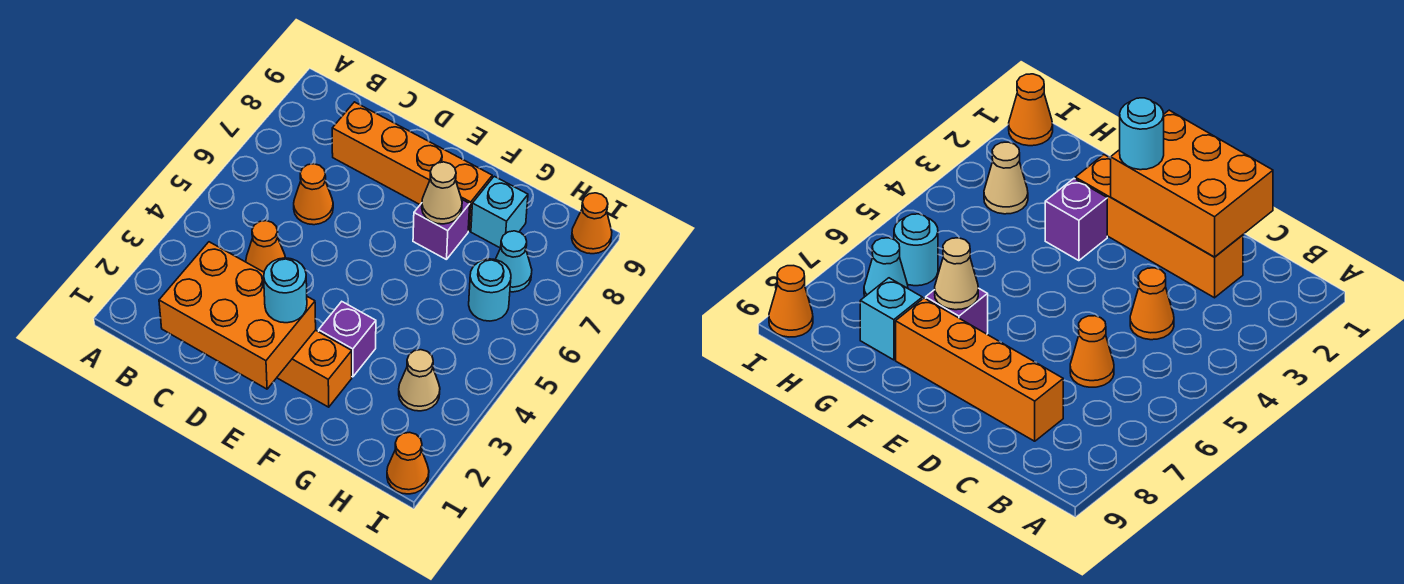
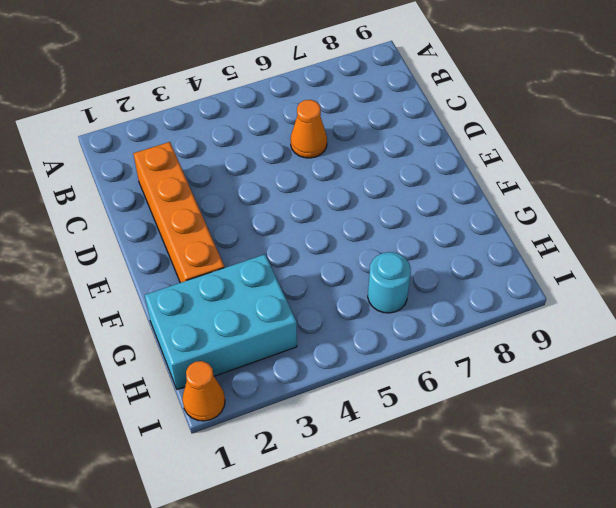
cyan 2x3 brick [145,254,297,389] -> tan 1x1 cone [399,350,440,411]
none -> orange 1x1 cone [246,221,285,272]
none -> orange 1x4 brick [332,102,492,231]
none -> purple 1x1 brick [319,302,376,377]

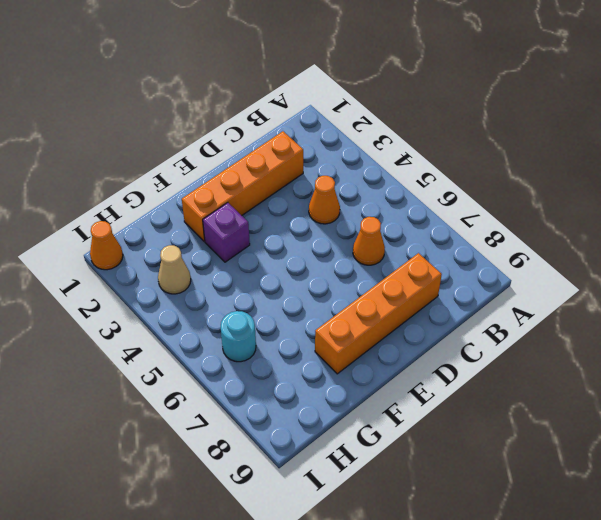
none -> purple 1x1 brick [413,200,470,260]
none -> cyan 1x1 brick [471,176,528,248]
none -> cyan 1x1 cone [495,231,532,292]

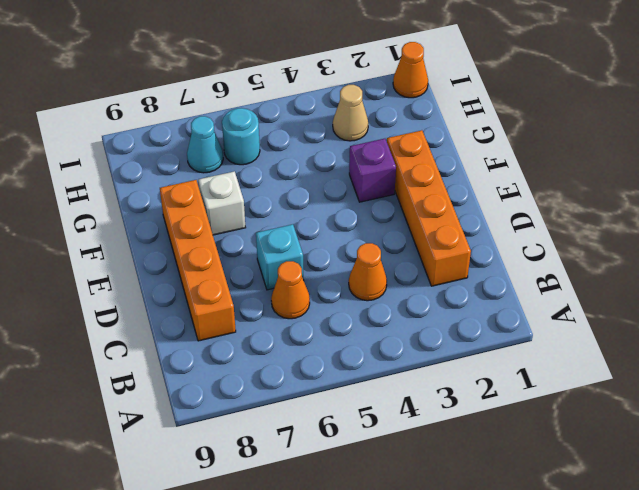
cyan 1x1 brick [256,224,304,290] -> cyan 1x1 brick moved to [471,176,528,248]
white 1x1 brick [198,171,246,235] -> purple 1x1 brick [413,200,470,260]
none -> orange 1x1 cone [572,193,612,254]
none -> orange 2x3 brick [159,242,316,389]
none -> tan 1x1 cone [422,162,462,224]

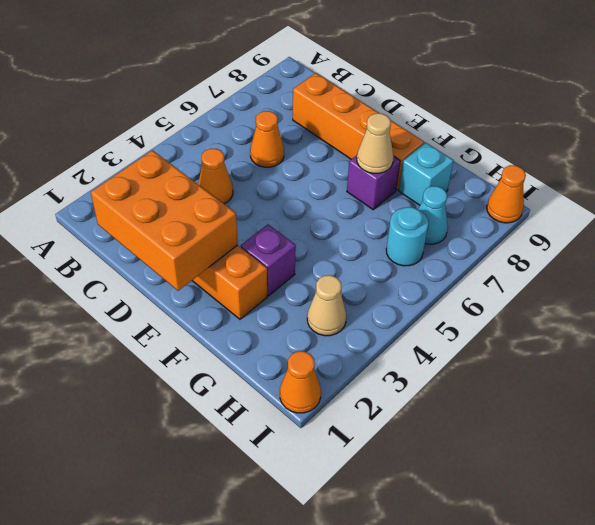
none -> cyan 1x1 round brick [264,258,307,323]

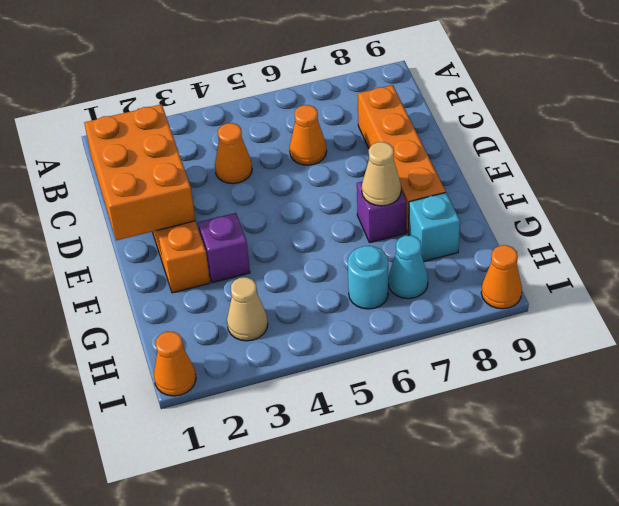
none -> cyan 1x1 round brick [264,258,307,323]

